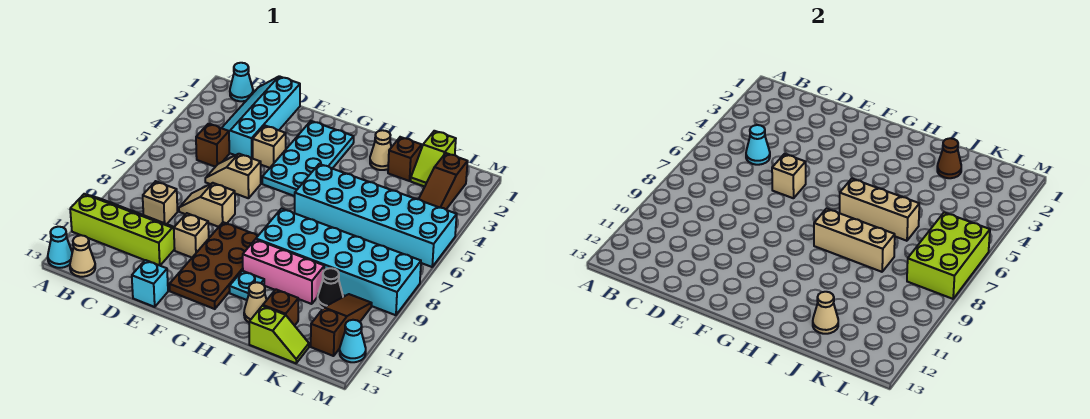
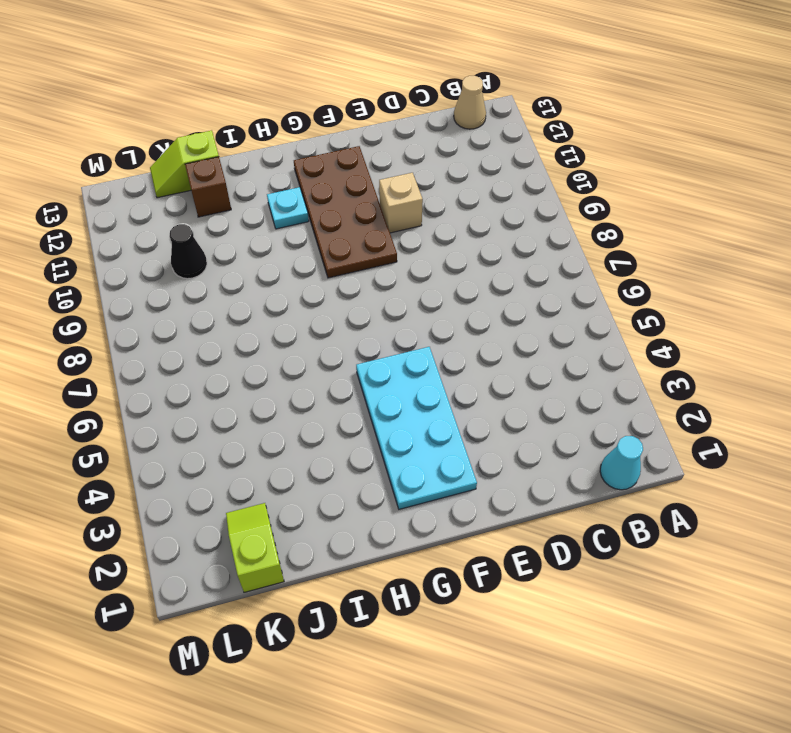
none -> lime 2x4 slope [70,194,175,265]
none -> cyan 1x1 cone [48,227,72,268]
none -> cyan 2x4 slope [222,76,300,158]
none -> brown 1x1 brick [196,124,229,167]

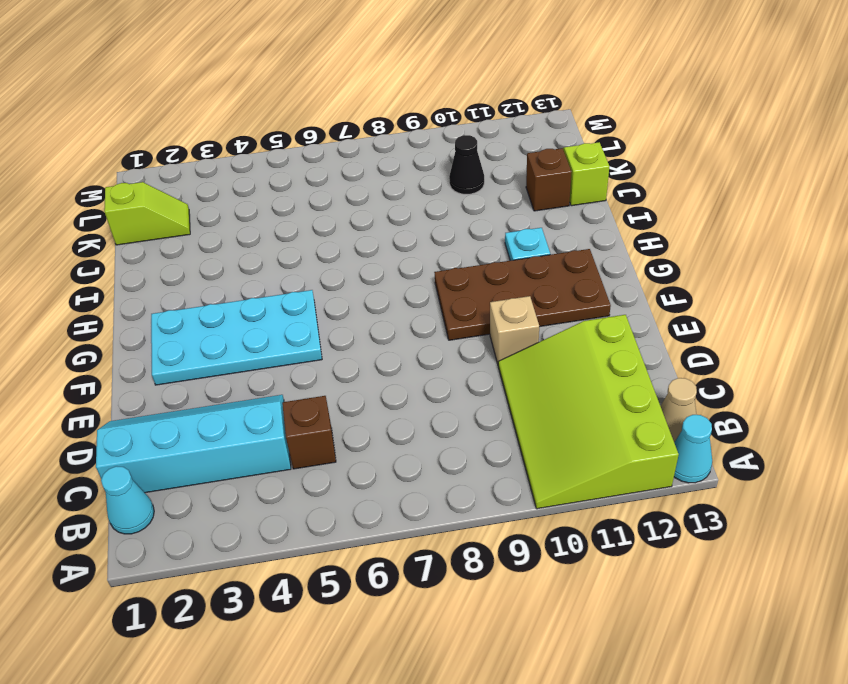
lime 3x4 slope [498,315,679,509] -> lime 2x4 slope [70,194,175,265]
cyan 2x4 slope [96,395,291,493] -> cyan 2x4 slope turned to [222,76,300,158]
none -> tan 1x1 brick [143,181,177,224]
none -> tan 1x2 slope [205,154,261,198]
none -> tan 1x2 slope [179,183,235,227]
none -> tan 1x1 brick [253,125,286,168]

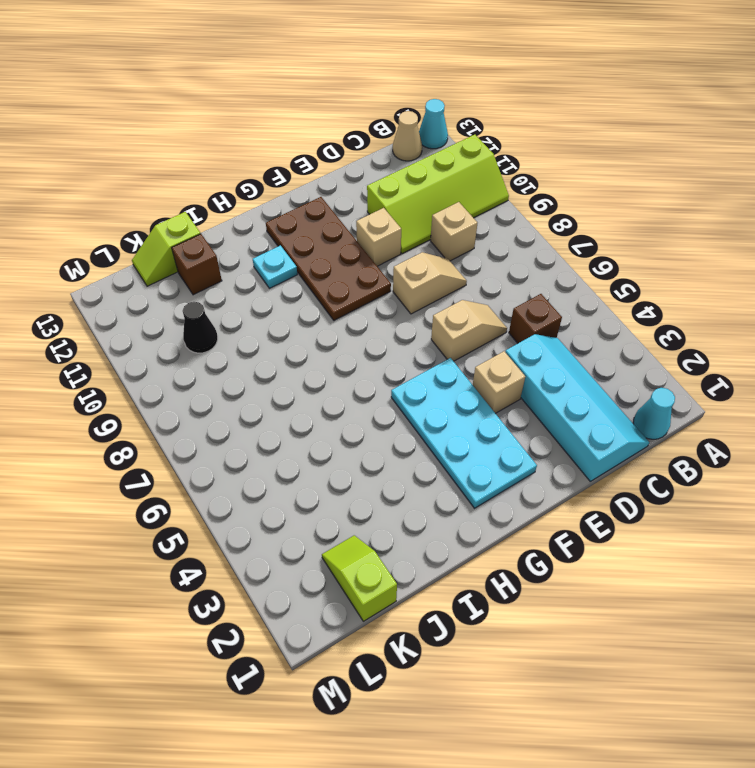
none -> cyan 1x1 brick [132,260,168,307]
none -> cyan 2x6 brick [295,164,457,267]
none -> cyan 2x6 brick [256,209,421,315]
none -> pink 1x3 brick [243,239,324,304]

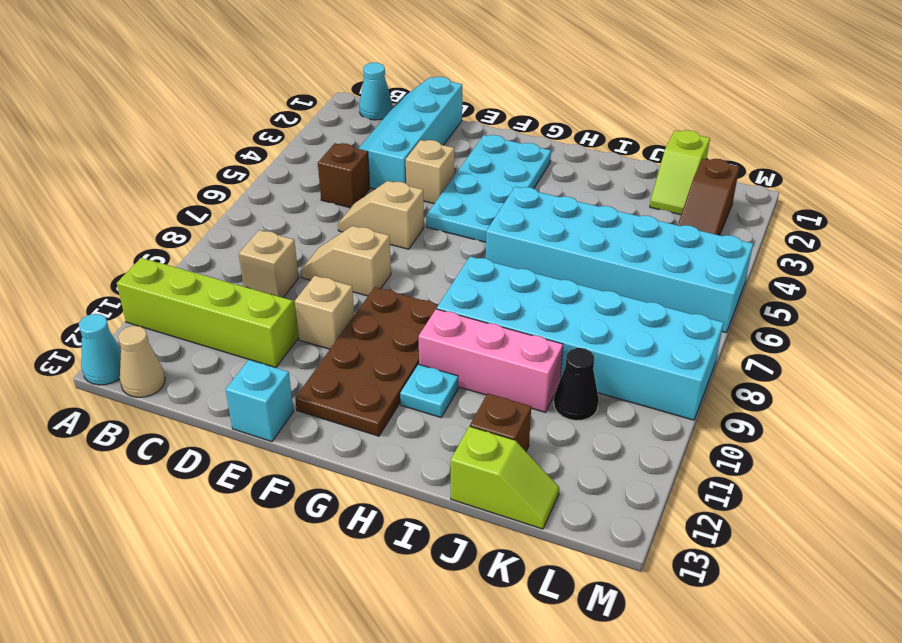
none -> tan 1x1 cone [370,130,391,170]
none -> tan 1x1 cone [244,282,267,322]
none -> brown 1x1 brick [388,137,422,181]
none -> brown 1x3 slope [311,294,372,356]

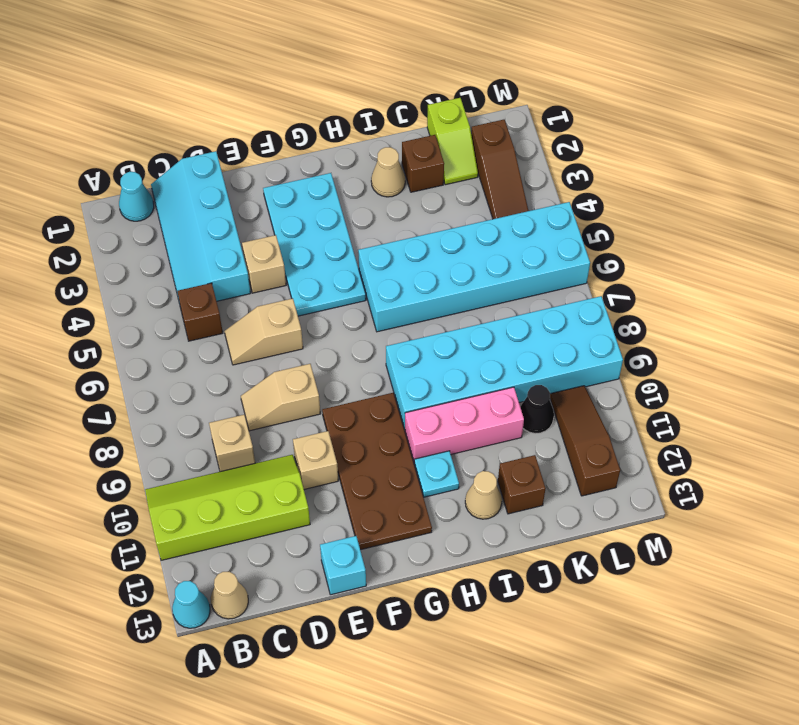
none -> lime 1x2 slope [249,306,309,363]
none -> cyan 1x1 cone [340,320,366,362]
none -> cyan 1x1 cone [746,125,770,165]
none -> tan 1x1 brick [772,154,806,198]

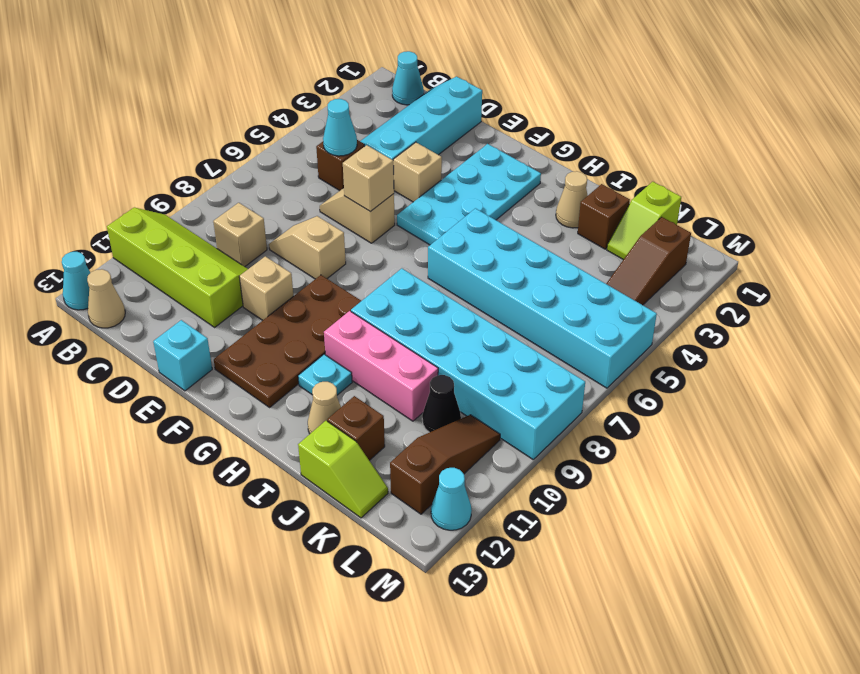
none -> tan 1x3 brick [840,179,919,241]
none -> tan 1x3 brick [814,209,895,272]
none -> brown 1x1 cone [937,138,961,178]
none -> tan 1x1 cone [813,292,838,334]

